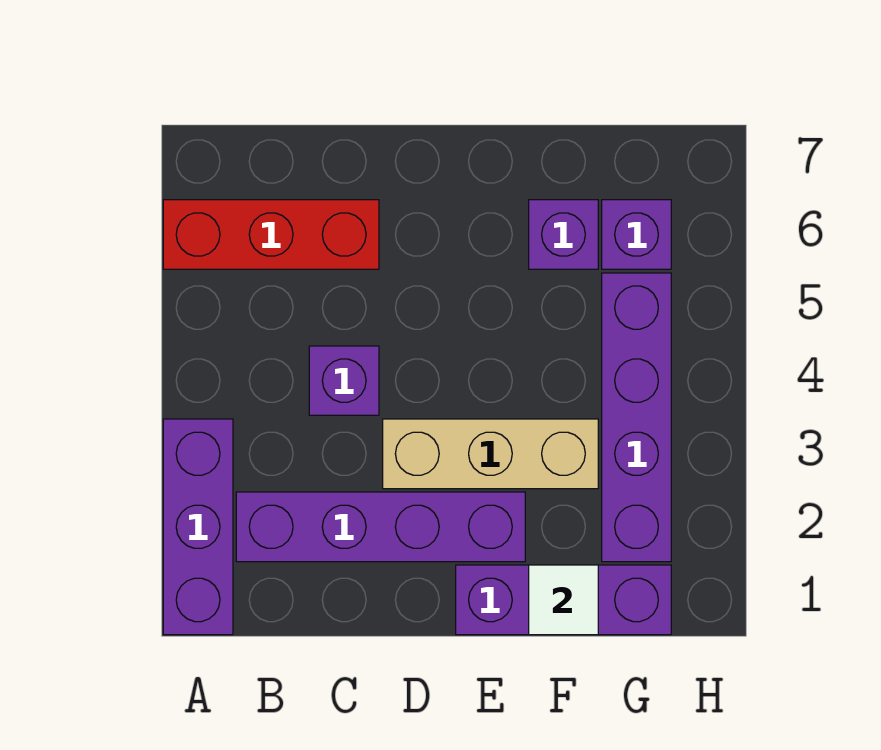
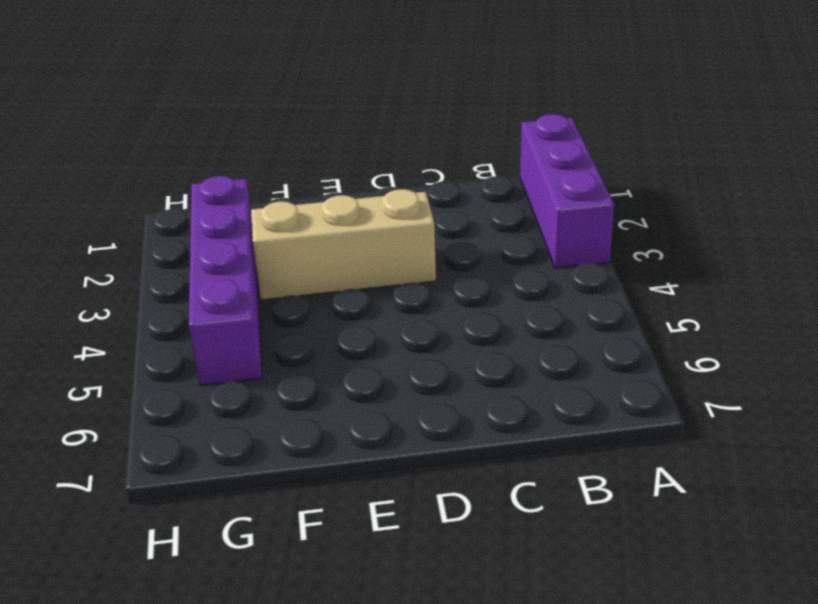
none -> red 1x3 brick [163,200,379,269]
none -> purple 1x4 brick [236,492,525,562]

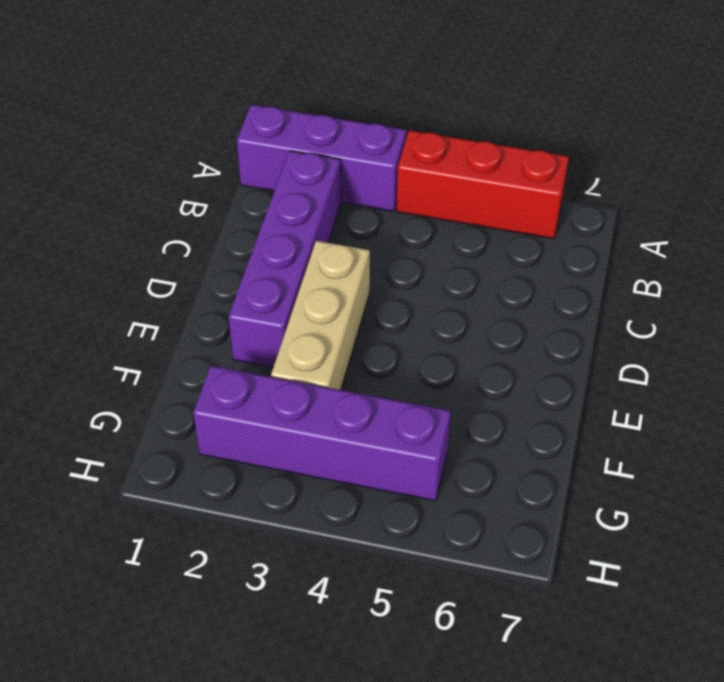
red 1x3 brick [397,130,569,239] -> red 1x3 brick turned to [163,200,379,269]
none -> purple 1x1 brick [309,346,379,415]
none -> purple 1x3 brick [456,565,671,635]

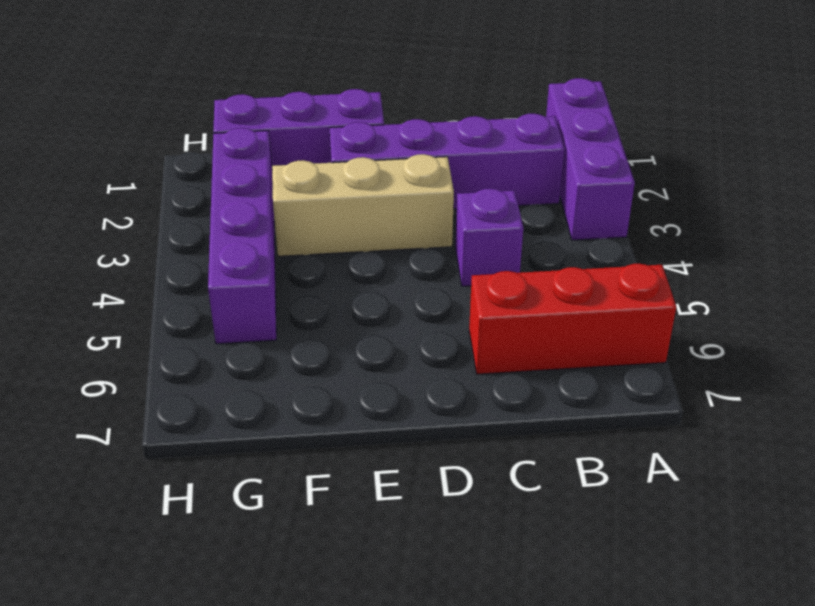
none -> purple 1x1 brick [529,200,598,269]
none -> purple 1x1 brick [602,200,671,269]

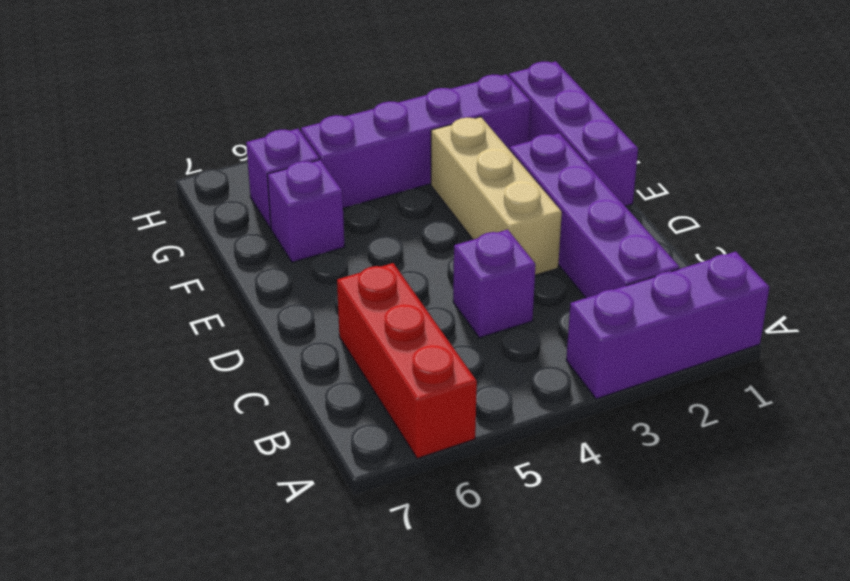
none -> white 1x1 tile [529,565,598,635]

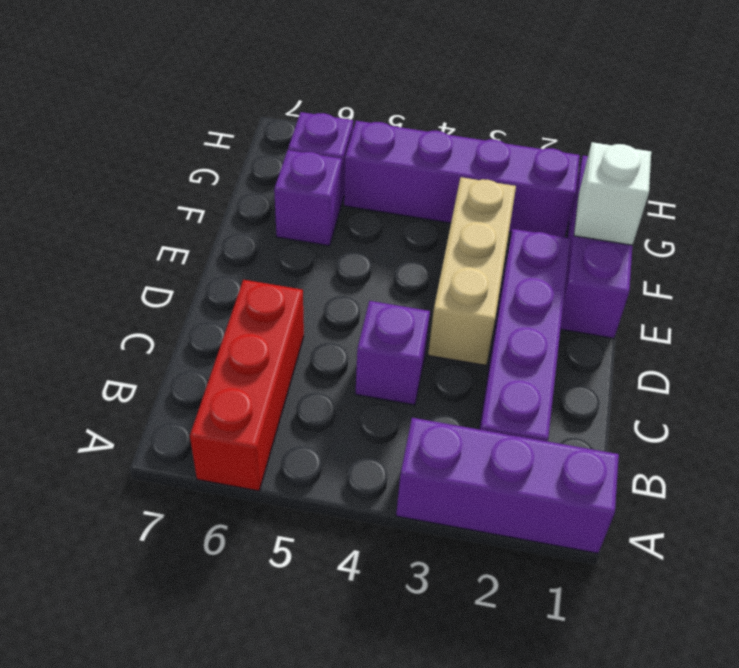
white 1x1 brick [574,142,651,245] -> white 1x1 tile [529,565,598,635]

